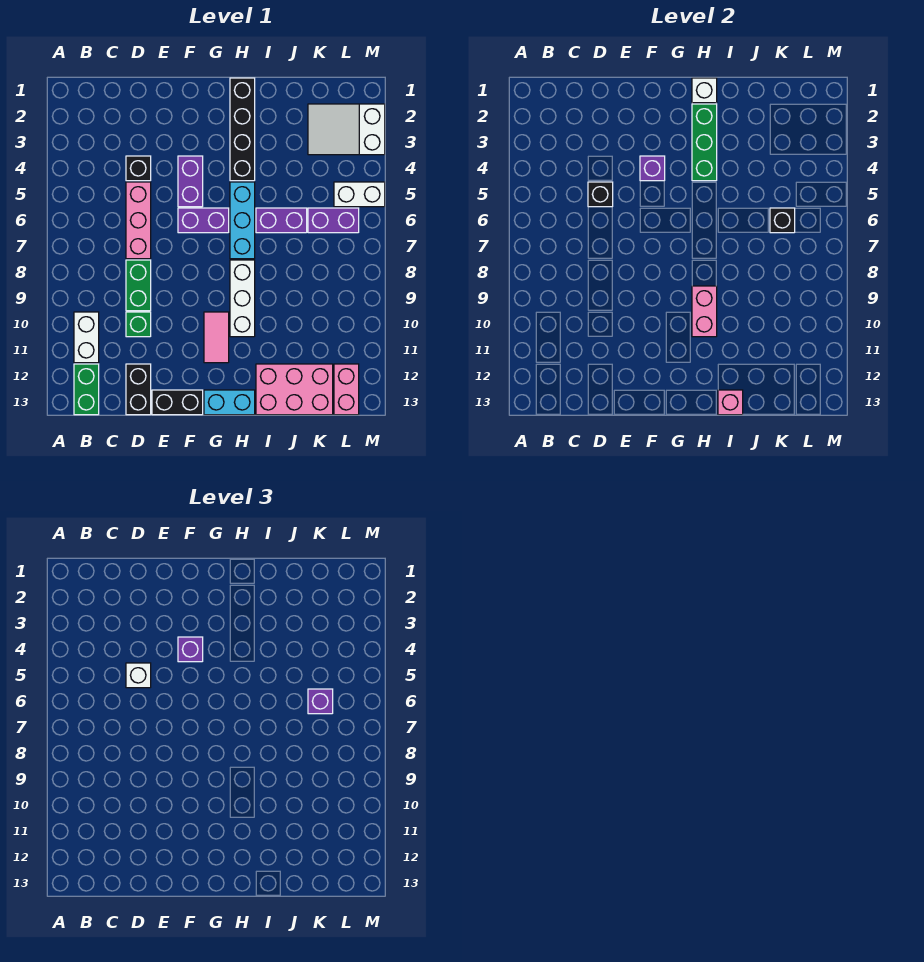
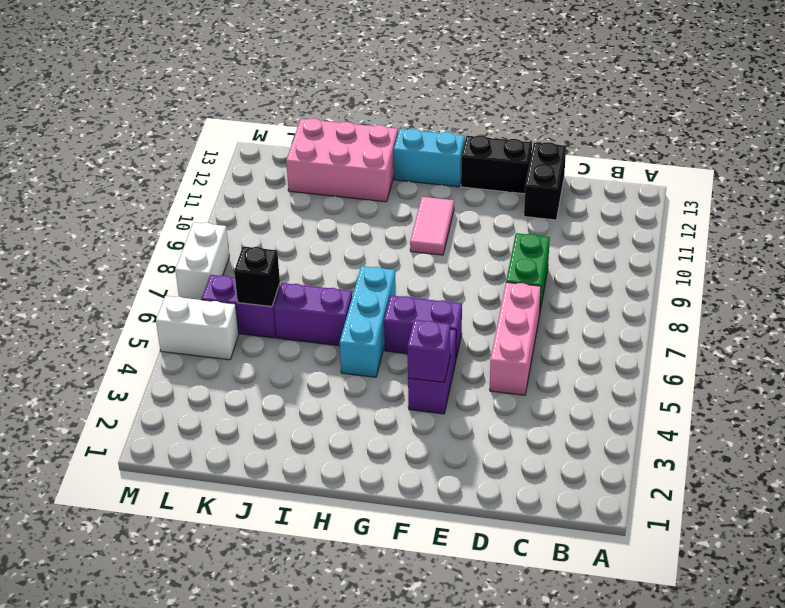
white 1x2 brick [175,222,229,300] -> white 1x2 brick moved to [74,312,99,363]
none -> green 1x2 brick [74,364,99,415]
none -> black 1x1 brick [126,156,151,181]
none -> green 1x1 brick [126,312,151,337]
none -> black 1x4 brick [230,78,255,181]

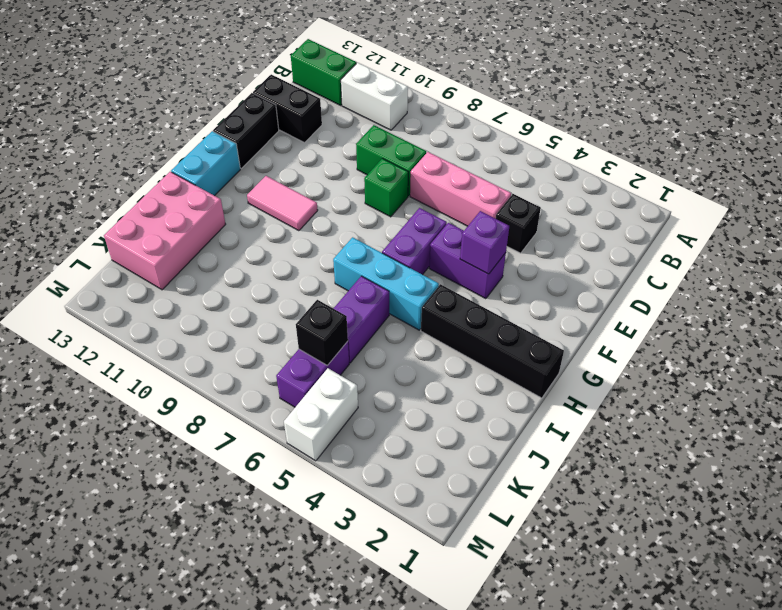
green 1x1 brick [364,158,408,217] -> green 1x1 brick moved to [126,312,151,337]
none -> white 1x3 brick [230,260,255,337]
none -> white 2x3 slope [308,104,385,155]
none -> pink 1x2 brick [334,364,359,415]
none -> black 1x1 brick [588,182,613,207]

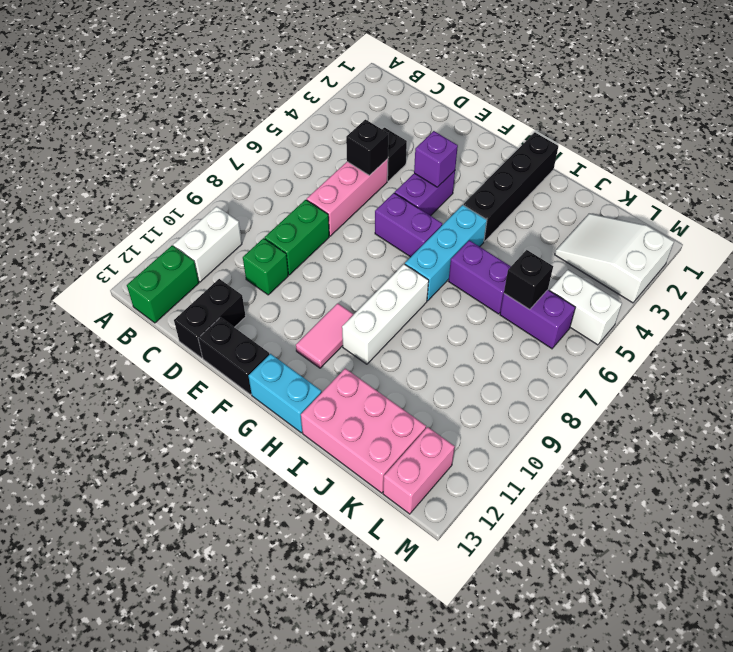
none -> white 1x1 brick [692,78,717,103]
none -> green 1x3 brick [692,104,717,181]
none -> pink 1x2 brick [692,286,717,337]
none -> pink 1x1 brick [718,390,743,415]

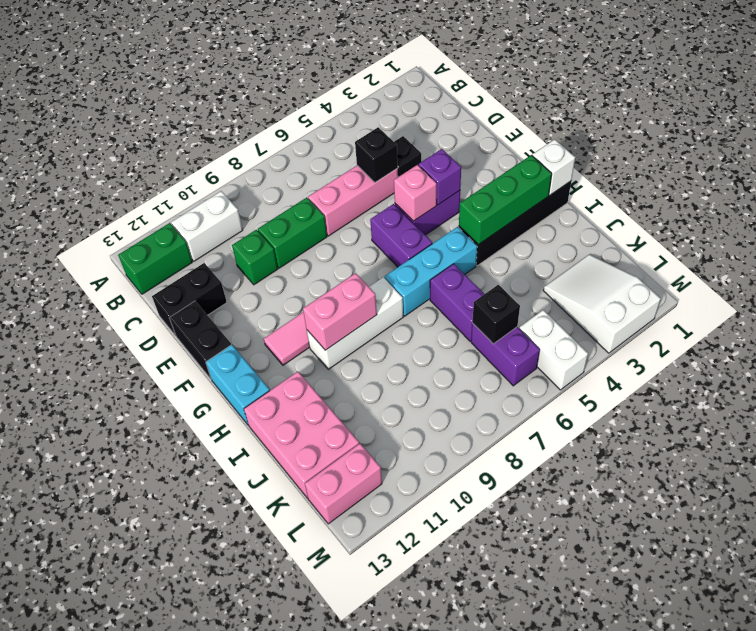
pink 1x1 brick [394,165,437,221] -> pink 1x1 brick moved to [718,390,743,415]
none -> white 1x1 brick [126,663,151,688]
none -> purple 1x1 brick [178,637,203,662]
none -> purple 1x1 brick [308,689,333,714]

